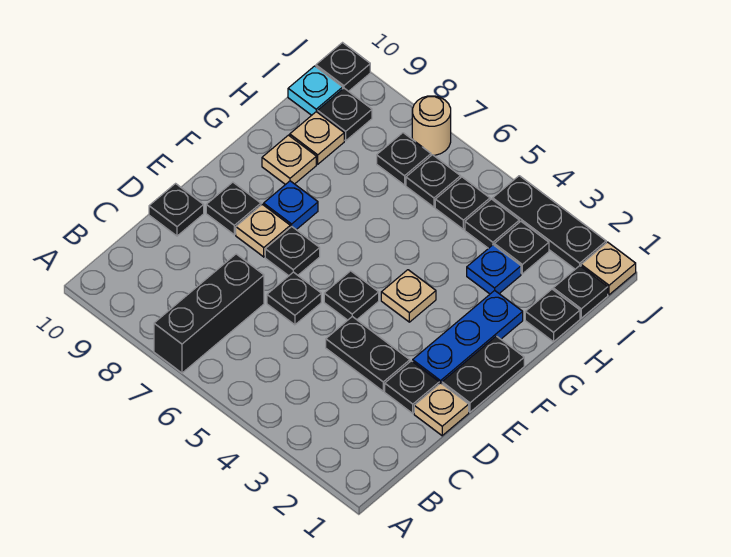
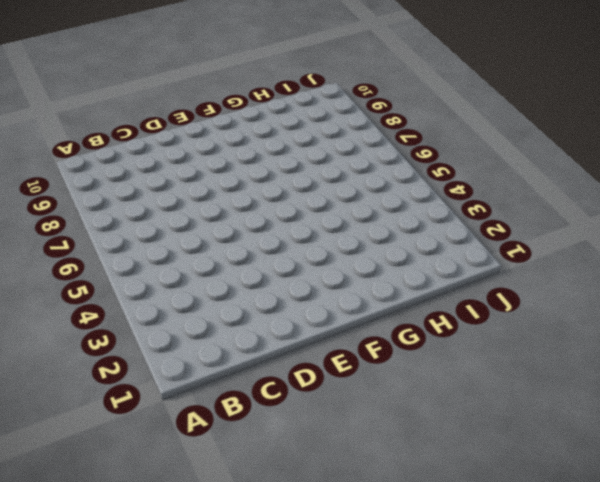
none -> black 1x3 brick [154,254,264,373]
none -> tan 1x1 plate [414,383,469,436]
none -> black 1x1 plate [385,361,439,413]
none -> black 1x2 plate [326,317,410,391]

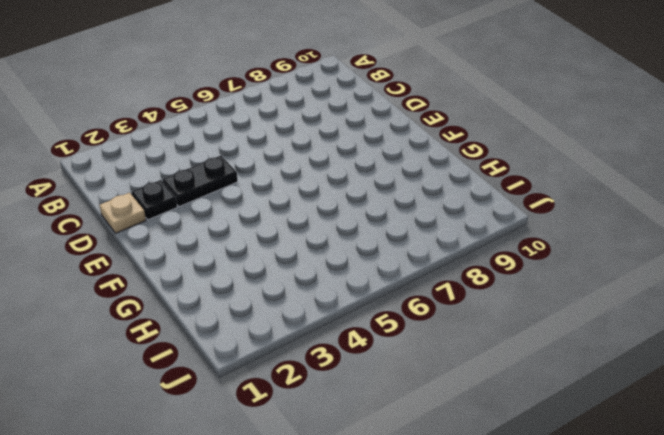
none -> black 1x3 brick [154,254,264,373]
none -> black 1x1 plate [267,272,321,325]
none -> black 1x1 plate [149,184,204,236]
none -> black 1x2 plate [442,336,524,412]

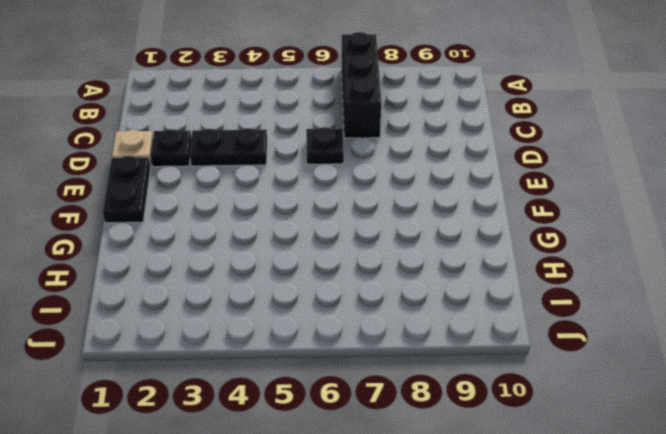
none -> black 1x1 plate [149,184,204,236]
none -> blue 1x3 plate [413,290,523,384]
none -> black 1x1 plate [324,271,379,320]
none -> black 1x1 plate [265,227,320,276]

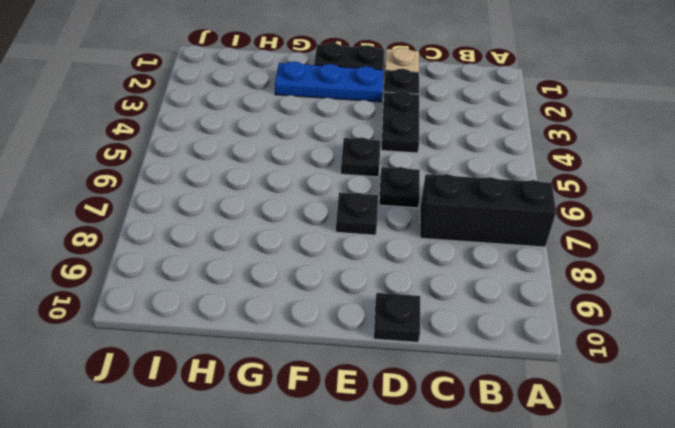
none -> tan 1x1 plate [236,204,290,257]
none -> black 1x1 plate [206,182,261,235]
none -> tan 1x1 plate [381,270,436,322]
none -> blue 1x1 plate [264,181,318,230]

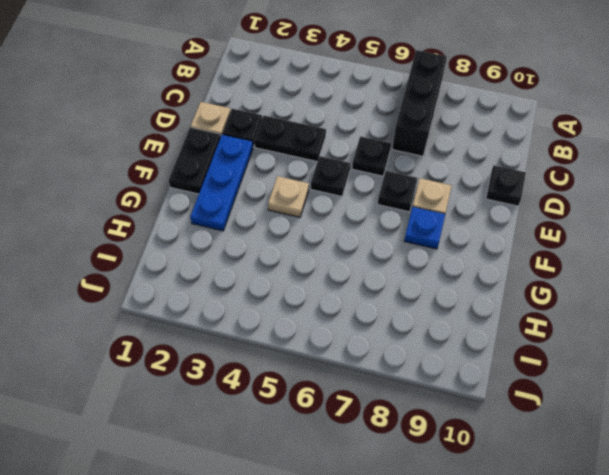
none -> black 1x1 plate [206,182,261,235]
none -> tan 1x1 plate [262,135,316,185]
none -> black 1x1 plate [525,289,580,342]
none -> blue 1x1 plate [467,245,521,294]

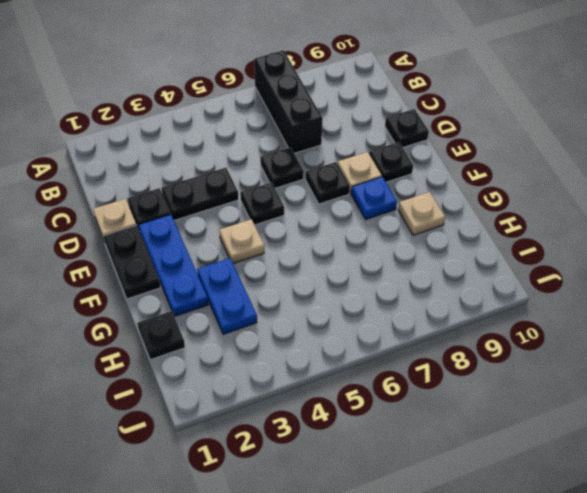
blue 1x2 plate [197,258,257,334] -> blue 1x1 plate [467,245,521,294]
none -> tan 1x1 plate [290,112,344,164]
none -> black 1x1 plate [553,266,608,318]
none -> black 1x1 plate [494,221,549,274]
none -> black 1x1 plate [465,199,519,248]

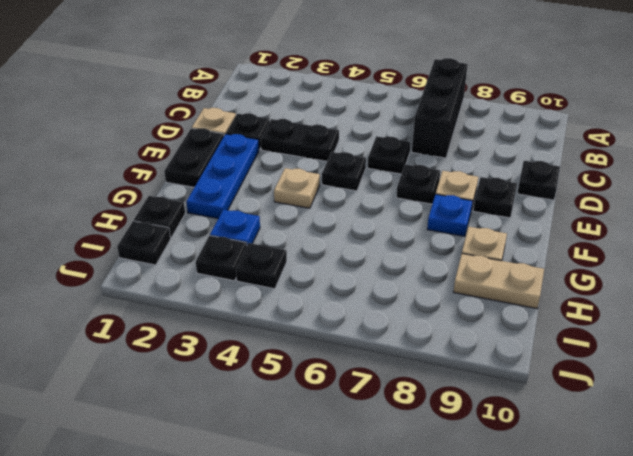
tan 1x2 plate [453,254,544,309] -> tan 1x1 plate [290,112,344,164]
none -> black 1x1 plate [435,177,490,229]
none -> black 1x1 plate [406,155,461,207]
none -> black 1x1 plate [377,133,431,185]
none -> black 1x1 plate [318,88,372,141]

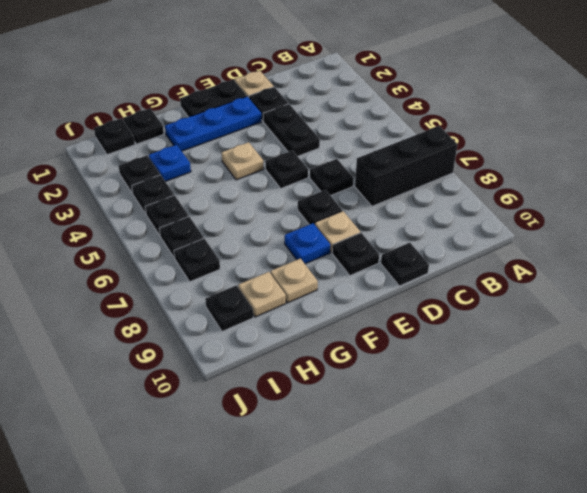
none -> cyan 1x1 plate [288,66,343,115]
none -> tan 1x1 plate [581,242,636,295]
none -> black 1x3 plate [493,176,606,269]
none -> tan 1x1 round brick [412,96,451,155]

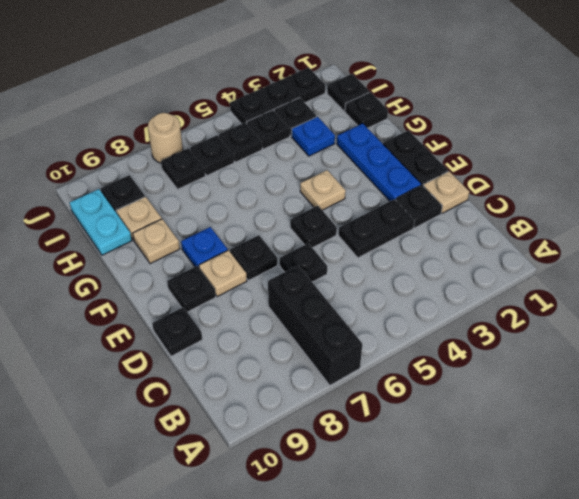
cyan 1x2 plate [70,189,132,255] -> cyan 1x1 plate [288,66,343,115]
none -> tan 1x1 plate [581,242,636,295]
none -> black 1x1 plate [316,43,370,91]

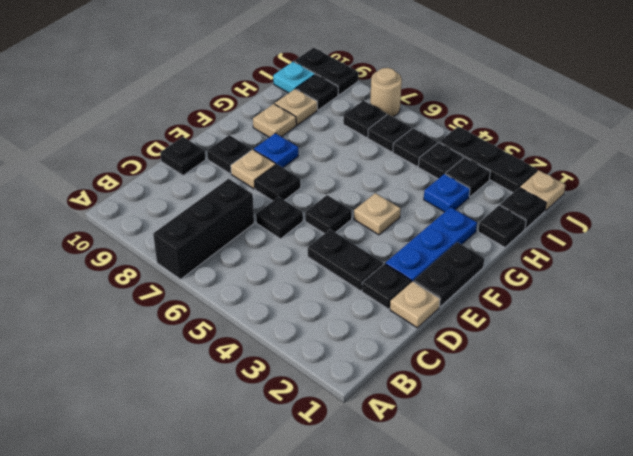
black 1x2 plate [294,48,359,95] -> black 1x1 plate [316,43,370,91]

